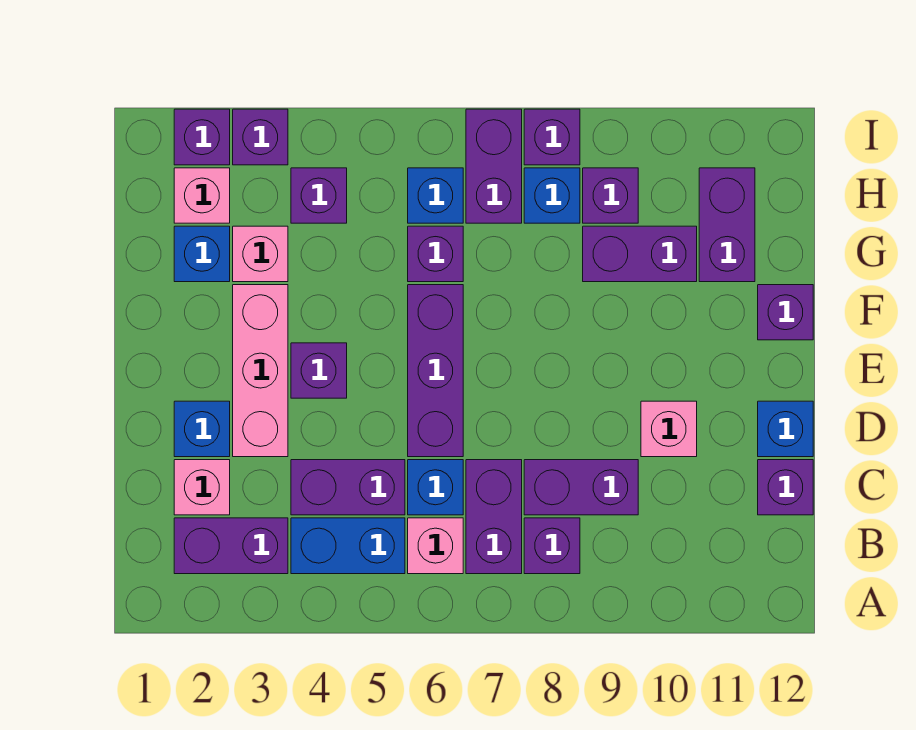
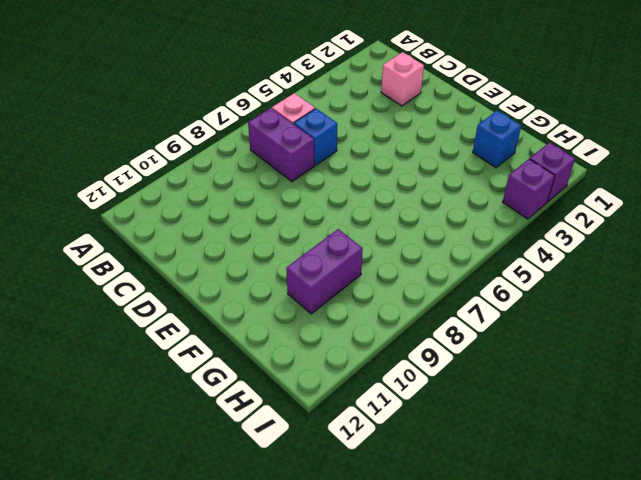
none -> purple 1x2 brick [174,518,288,574]
none -> blue 1x2 brick [291,518,405,574]
none -> purple 1x1 brick [524,518,580,574]
none -> purple 1x2 brick [291,460,405,515]

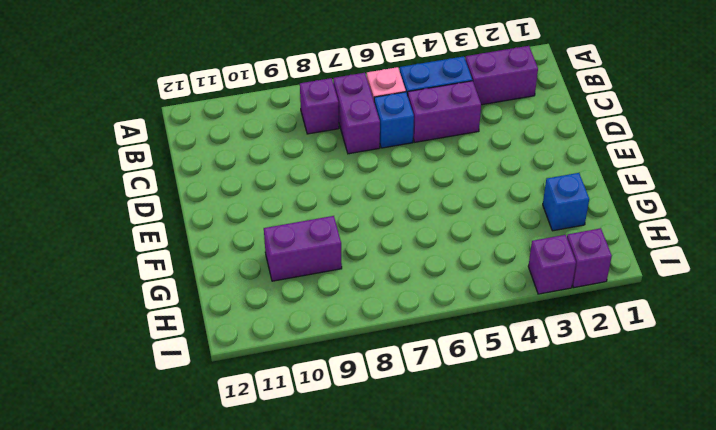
none -> pink 1x1 brick [174,460,230,515]
none -> purple 1x2 brick [524,460,638,515]
none -> purple 1x1 brick [758,460,813,515]
none -> blue 1x1 brick [174,401,230,457]

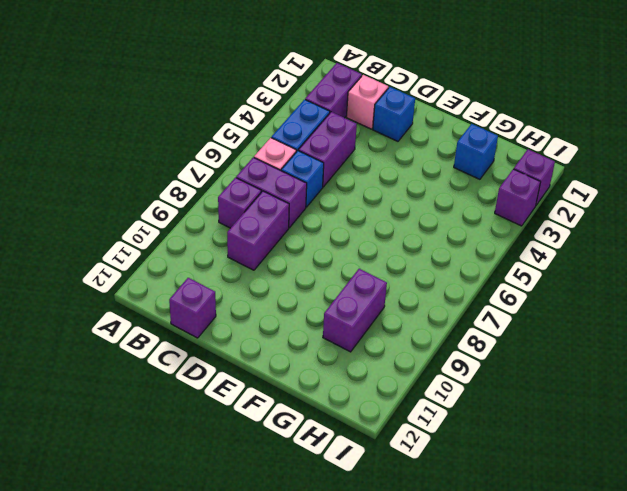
none -> pink 1x3 brick [233,285,288,457]
none -> purple 1x3 brick [408,285,463,457]
none -> pink 1x1 brick [641,401,697,457]
none -> blue 1x1 brick [758,401,813,457]

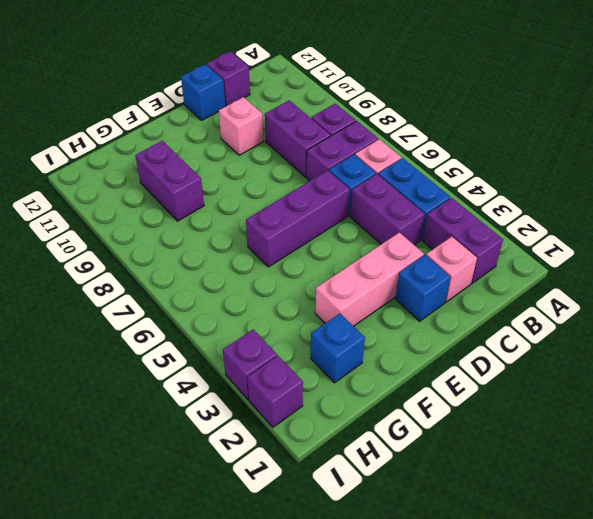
none -> purple 1x1 brick [291,343,347,398]
none -> purple 1x1 brick [758,285,813,340]
none -> pink 1x1 brick [233,226,288,282]
none -> purple 1x1 brick [408,226,463,282]

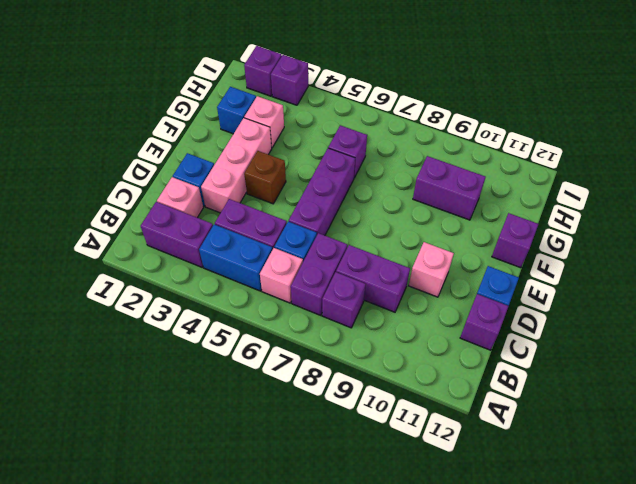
brown 1x1 brick [244,151,286,204] -> purple 1x1 brick [291,343,347,398]
none -> purple 1x2 brick [699,168,755,282]
none -> pink 1x1 brick [174,168,230,223]
none -> purple 1x1 brick [291,168,347,223]
none -> blue 1x1 brick [408,168,463,223]

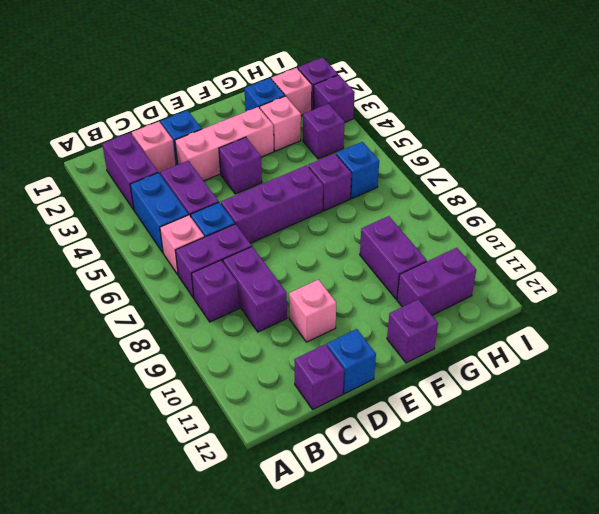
none -> purple 1x2 brick [466,109,522,223]
none -> blue 1x1 brick [524,168,580,223]
none -> purple 1x1 brick [583,168,638,223]
none -> purple 1x1 brick [524,109,580,165]

